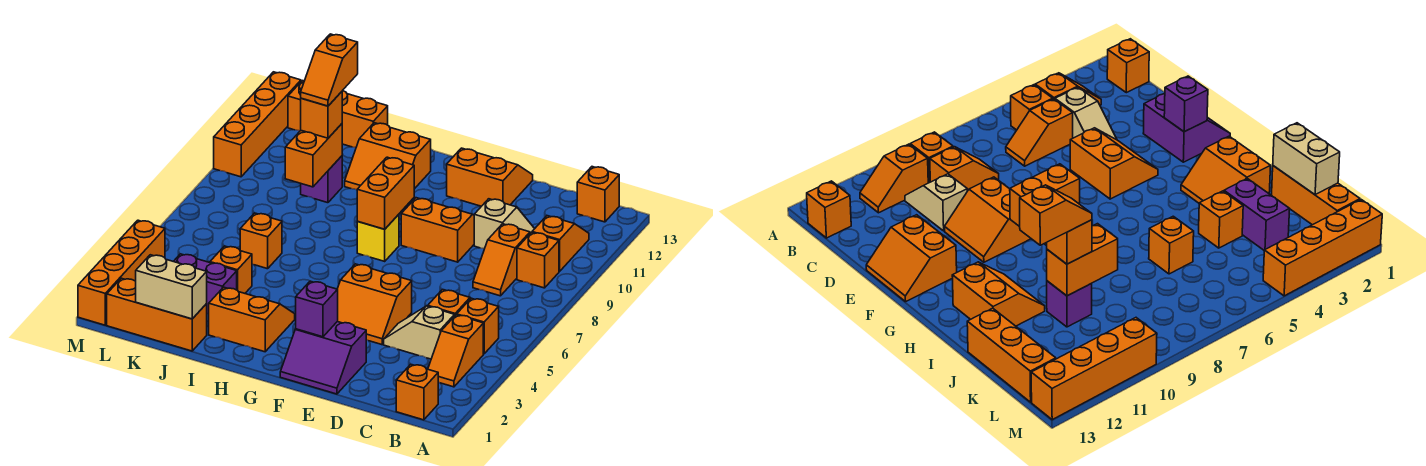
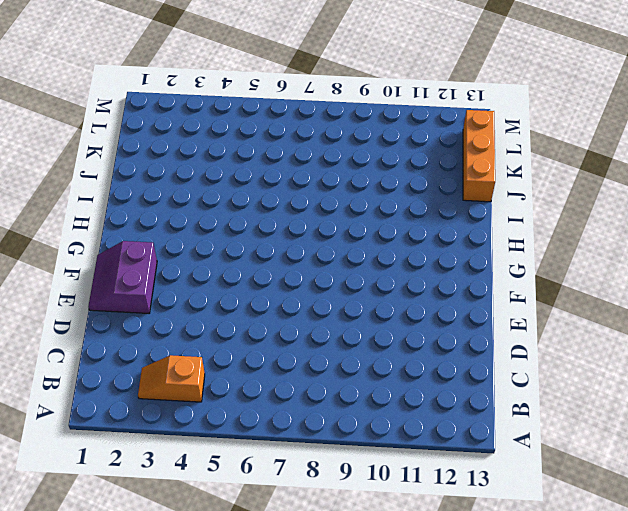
none -> orange 1x1 brick [396,364,438,420]
none -> orange 1x1 brick [457,298,499,354]
none -> orange 1x1 brick [517,232,559,288]
none -> orange 1x2 slope [532,216,589,271]

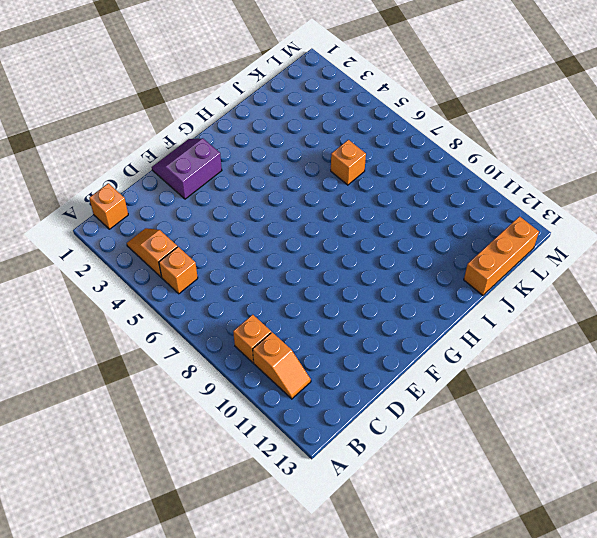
none -> orange 1x1 brick [577,167,619,222]
none -> tan 1x2 slope [384,306,455,359]
none -> orange 1x2 slope [428,289,471,315]
none -> orange 1x2 slope [473,224,530,296]

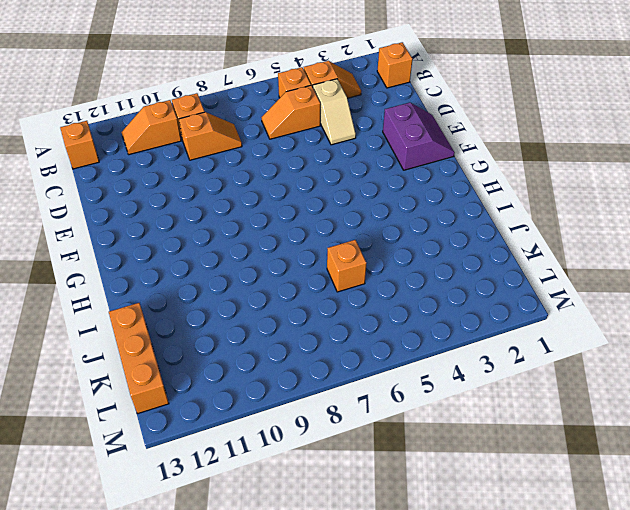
none -> tan 1x2 slope [474,199,535,249]
none -> orange 2x2 slope [337,264,412,345]
none -> orange 2x2 slope [401,198,474,262]
none -> orange 2x2 slope [447,148,533,206]

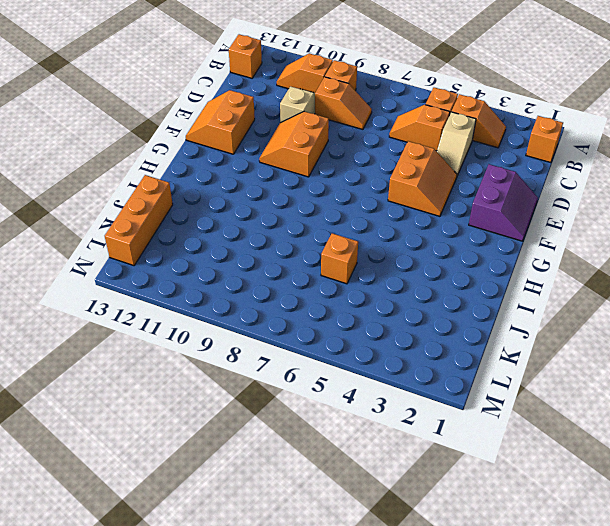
none -> yellow 1x1 brick [357,214,399,261]
none -> orange 2x2 slope [209,287,295,352]
none -> orange 2x2 slope [345,123,431,190]
none -> orange 1x3 brick [107,278,207,351]

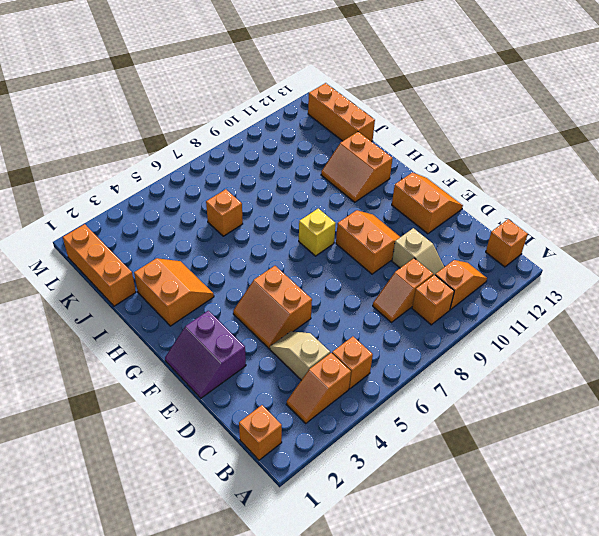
none -> orange 1x2 slope [428,289,471,315]
none -> purple 1x2 brick [173,254,237,314]
none -> orange 1x1 brick [210,246,252,293]
none -> purple 1x1 brick [301,156,342,203]

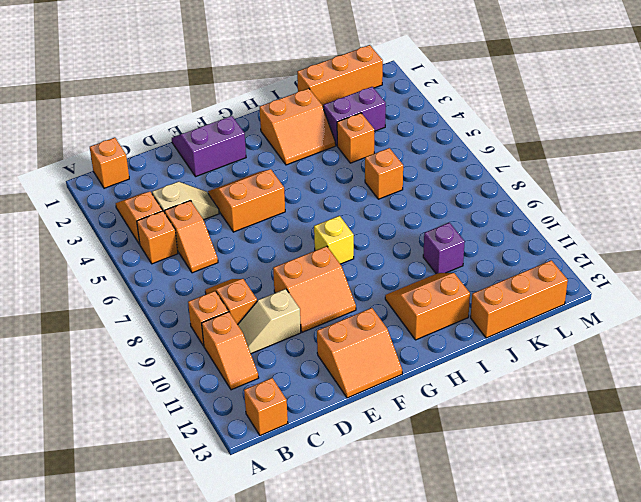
none -> orange 1x4 brick [78,220,165,325]
none -> orange 1x4 brick [214,72,301,177]
none -> purple 1x1 brick [296,281,338,337]
none -> orange 1x2 brick [357,157,414,229]

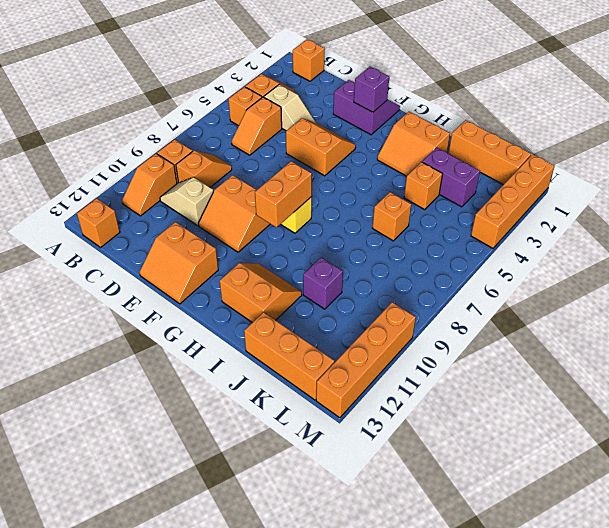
none -> tan 1x2 brick [136,255,207,319]
none -> orange 1x2 brick [285,124,342,187]
none -> orange 1x1 brick [301,92,342,138]
none -> orange 1x2 slope [301,34,358,106]

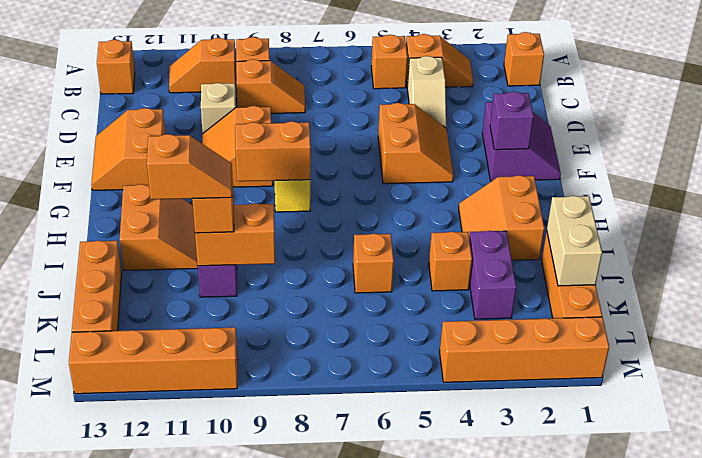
none -> orange 1x2 slope [428,289,471,315]

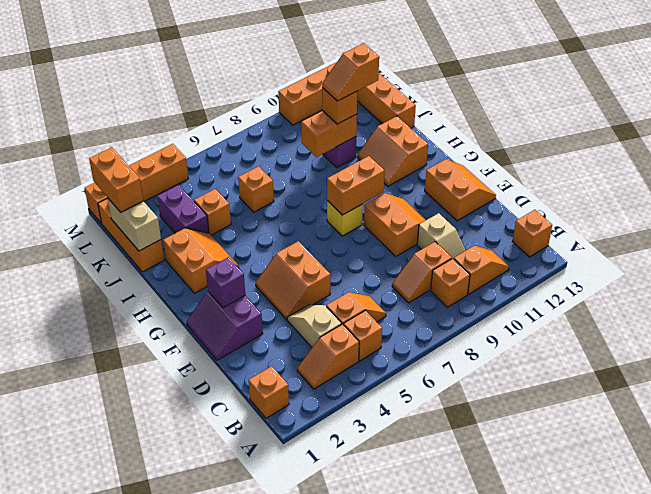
orange 1x2 brick [89,147,143,212] -> none

